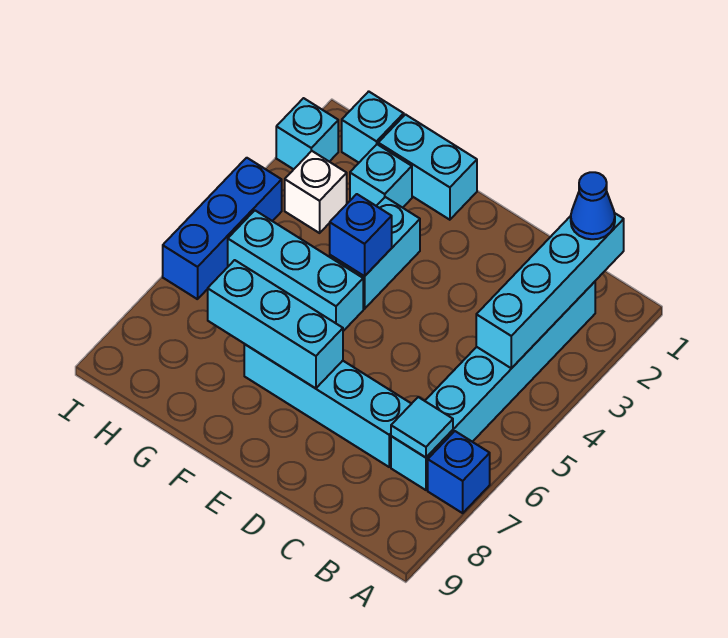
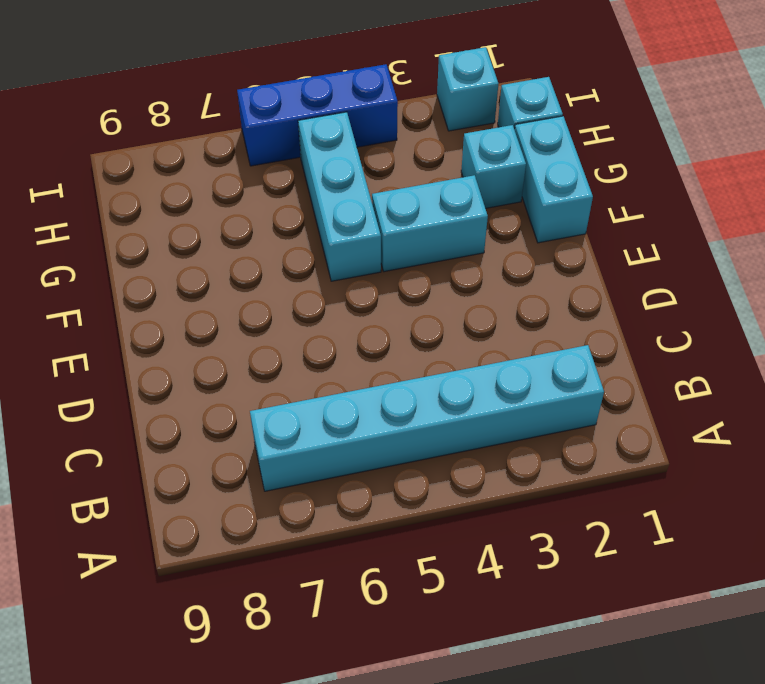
none -> blue 1x1 brick [428,431,490,513]
none -> cyan 1x4 brick [244,344,411,467]
none -> white 1x1 brick [285,151,347,233]

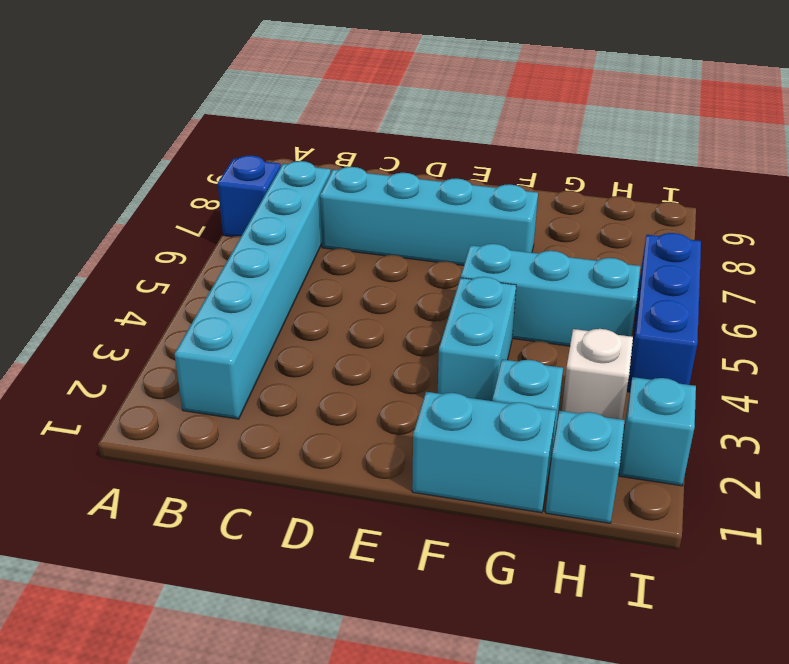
none -> cyan 1x4 brick [476,213,624,368]
none -> cyan 1x1 tile [391,397,453,458]
none -> cyan 1x3 brick [208,260,343,388]

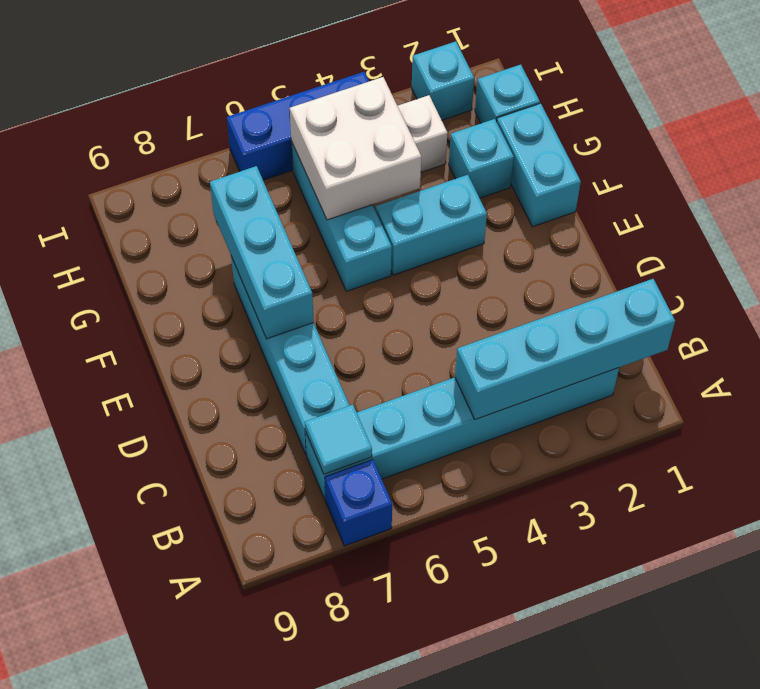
white 2x2 brick [290,77,421,220] -> none
none -> blue 1x1 brick [330,194,392,276]
none -> blue 1x1 cone [571,172,615,239]

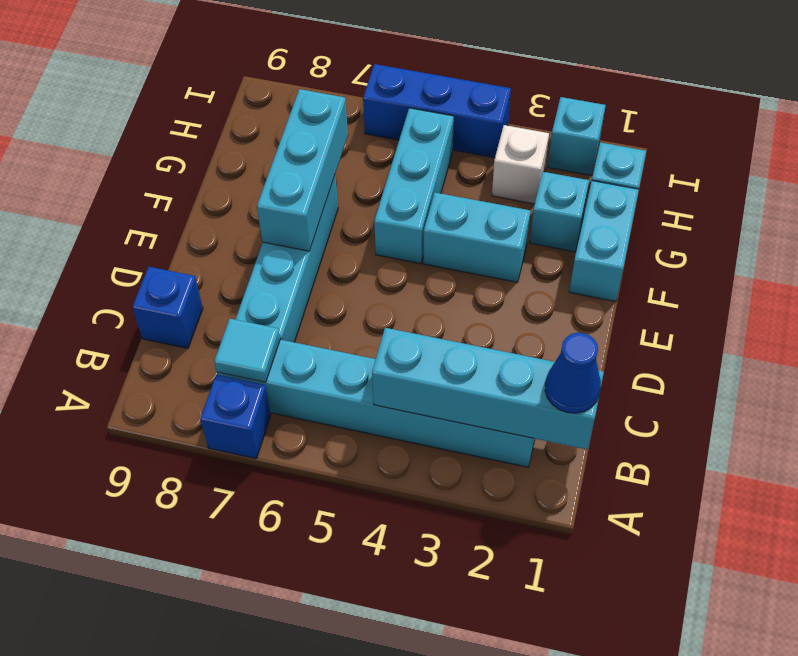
blue 1x1 brick [132,267,203,348] -> blue 1x1 brick moved to [330,194,392,276]

